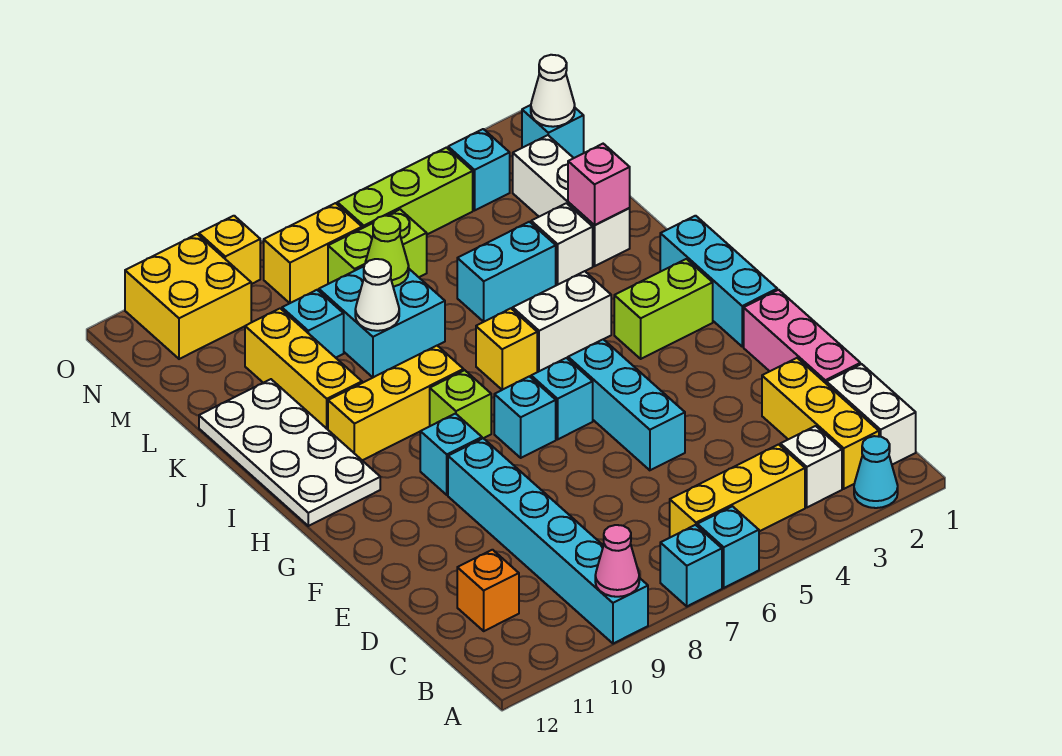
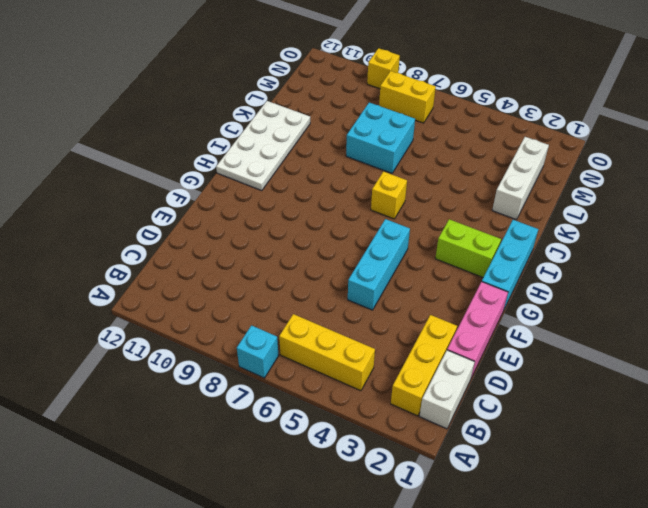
none -> cyan 1x1 cone [854,436,898,508]
none -> cyan 1x1 brick [697,506,759,588]
none -> cyan 1x6 brick [448,438,648,644]
none -> white 1x1 brick [780,426,842,507]

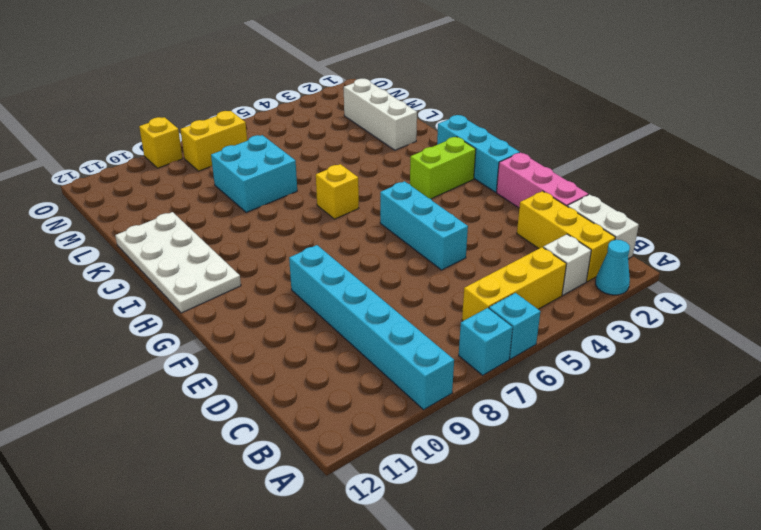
none -> orange 1x1 brick [457,550,519,631]
none -> cyan 1x1 brick [531,358,593,439]
none -> cyan 1x1 brick [494,376,556,458]
none -> cyan 1x1 brick [420,414,482,495]

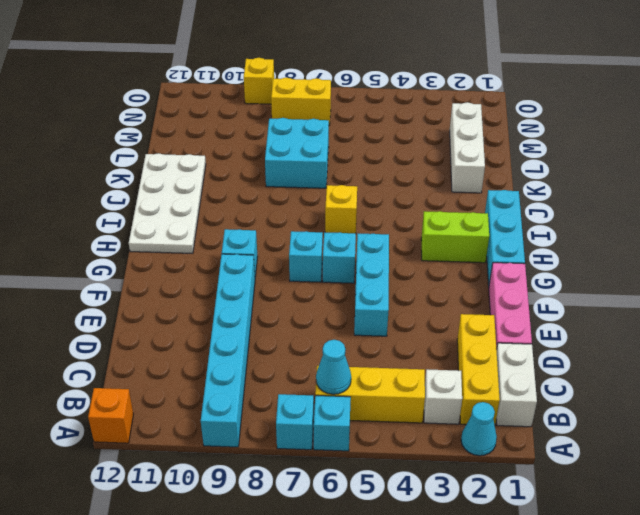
orange 1x1 brick [88,388,133,443] -> orange 1x1 brick moved to [457,550,519,631]
cyan 1x1 cone [316,340,351,394] -> none
none -> lime 1x1 brick [430,370,491,439]
none -> white 1x2 brick [513,271,611,371]
none -> yellow 1x3 brick [328,346,464,460]
none -> yellow 1x3 brick [245,308,362,429]

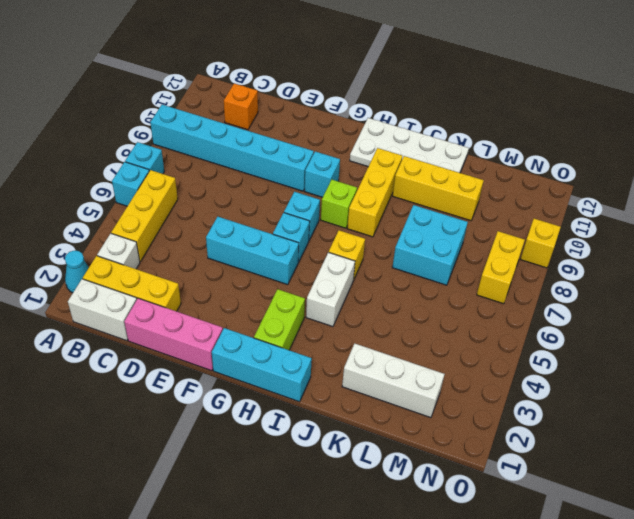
none -> white 1x1 brick [531,203,593,285]
none -> cyan 1x2 brick [457,222,556,322]
none -> cyan 1x1 brick [282,290,344,358]
none -> lime 1x2 brick [328,209,427,284]

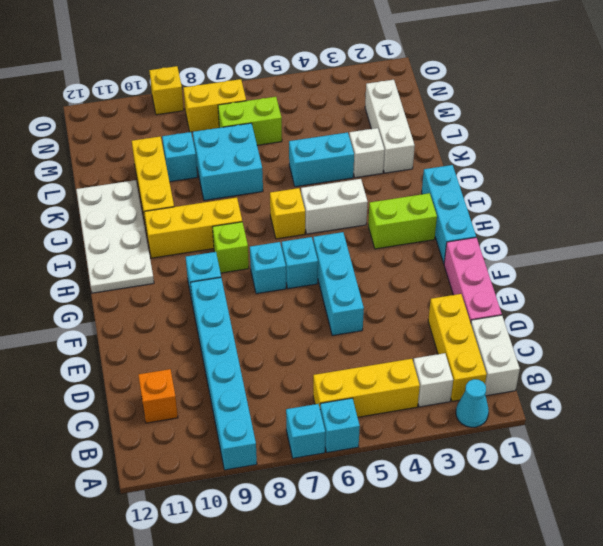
none -> cyan 1x1 brick [522,105,584,158]
none -> cyan 1x1 brick [448,129,510,210]
none -> lime 1x3 brick [337,148,473,234]
none -> yellow 2x2 brick [125,234,251,359]

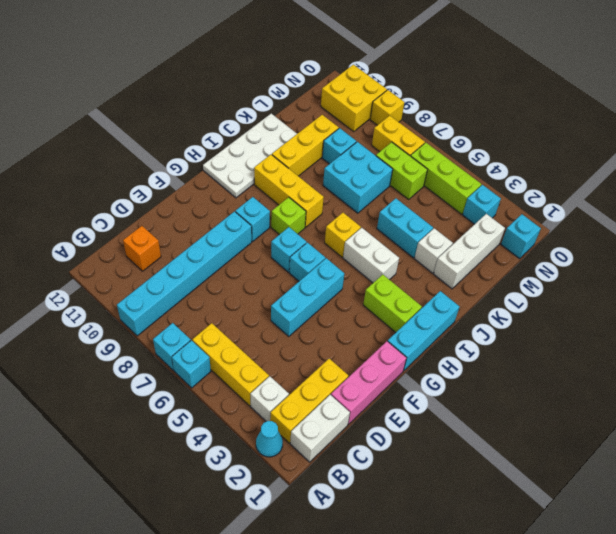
none -> pink 1x1 cone [595,525,639,597]
none -> pink 1x1 brick [568,144,630,225]
none -> white 1x1 cone [355,259,399,331]
none -> lime 1x1 cone [365,216,409,287]

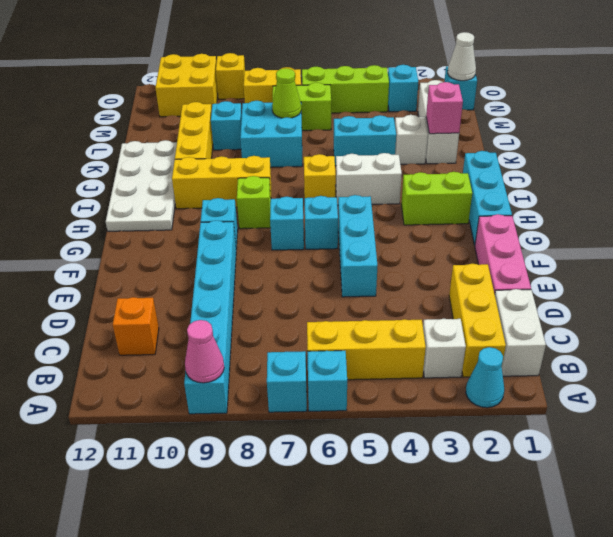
none -> white 1x1 cone [355,259,399,331]

